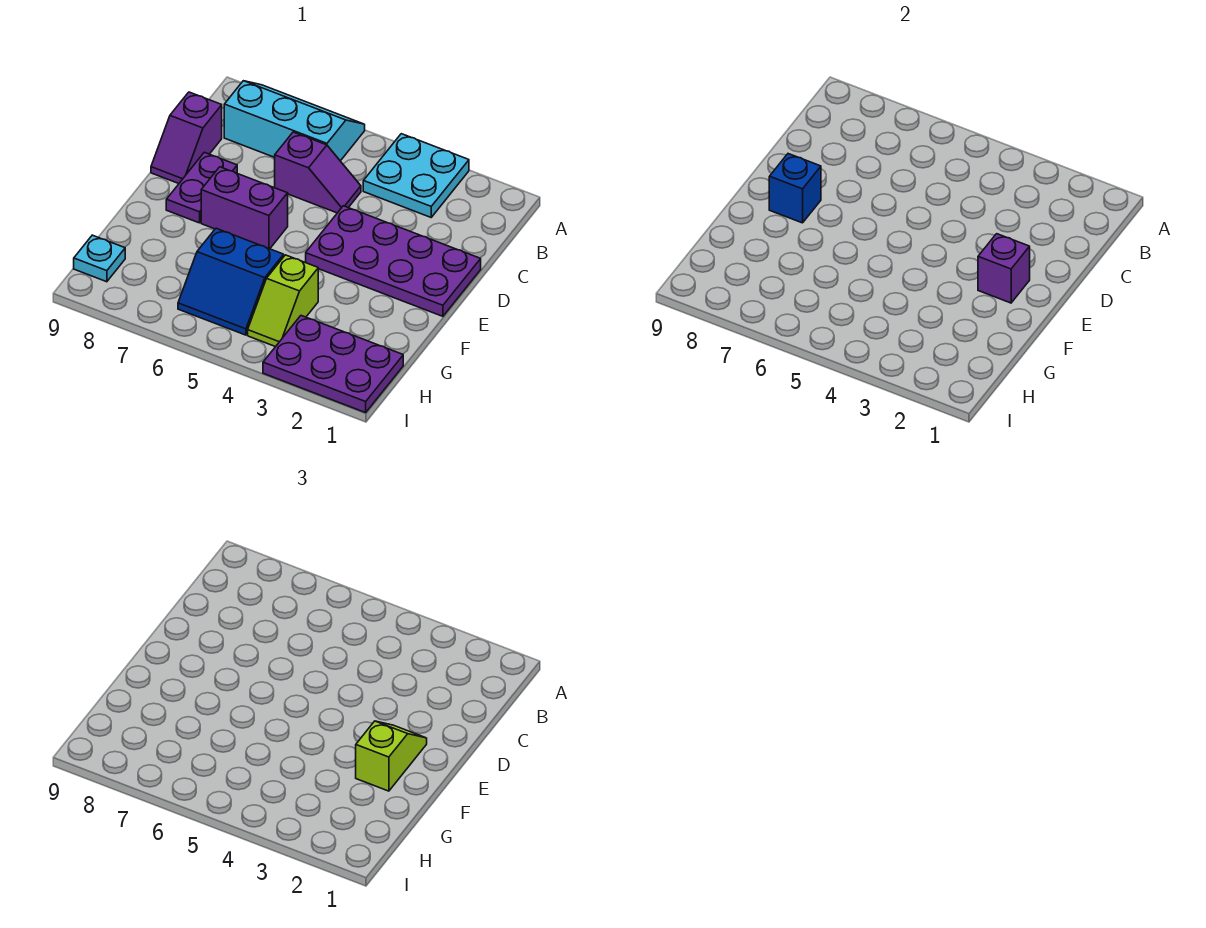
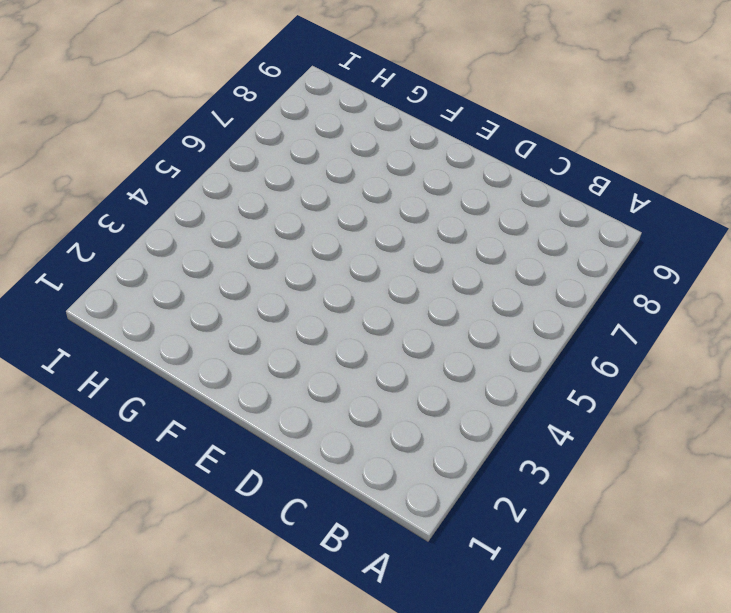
none -> cyan 2x2 plate [363,134,469,217]
none -> cyan 2x3 slope [224,81,365,161]
none -> purple 1x2 slope [275,132,361,213]

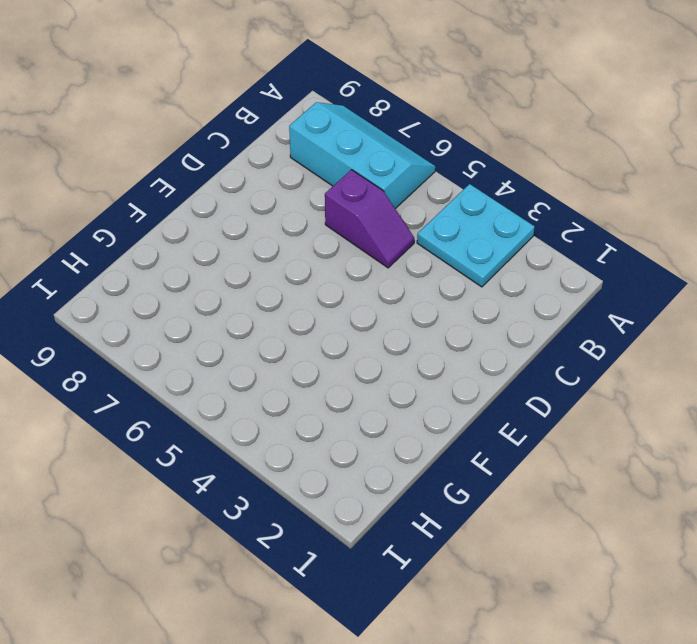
none -> purple 1x2 slope [151,92,222,184]
none -> purple 2x4 plate [306,206,481,316]
none -> purple 1x2 plate [166,152,237,223]

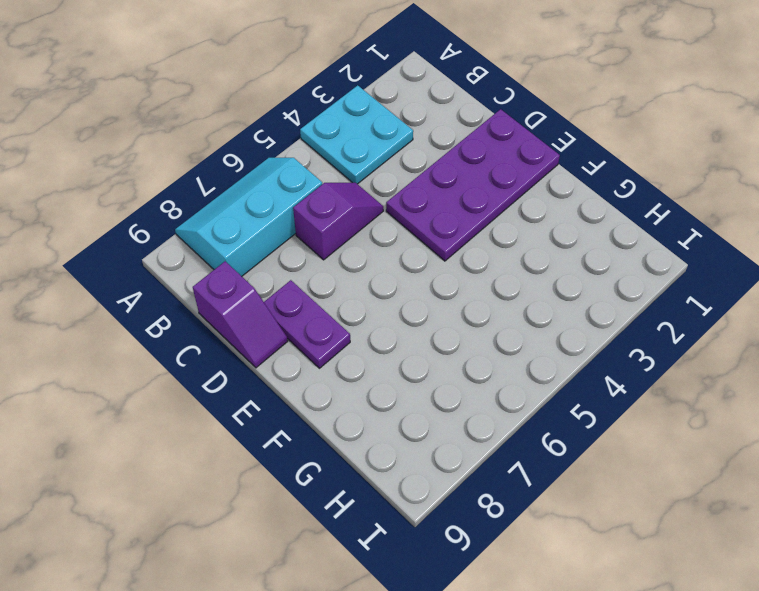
none -> purple 1x2 brick [201,167,288,249]
none -> lime 1x2 slope [248,255,318,347]
none -> blue 2x2 slope [178,228,284,335]

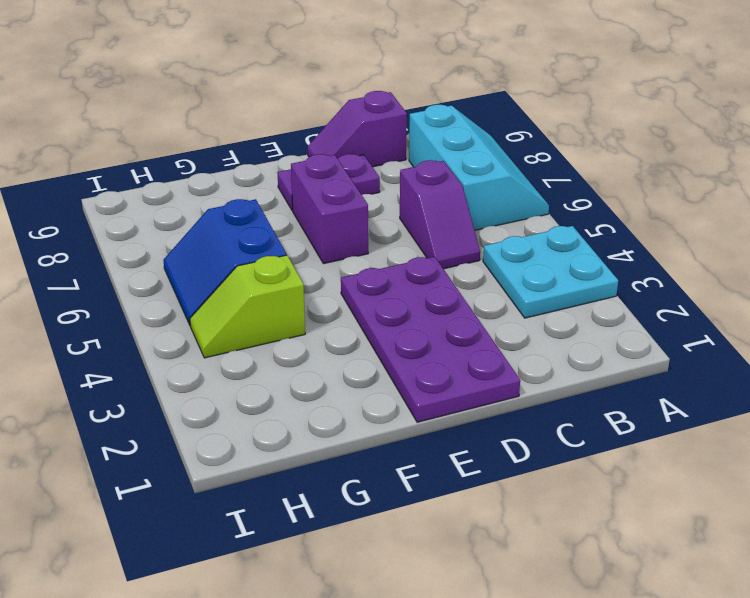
none -> purple 2x3 plate [263,316,403,413]
none -> cyan 1x1 plate [74,235,125,282]
none -> purple 1x1 brick [978,234,1030,303]

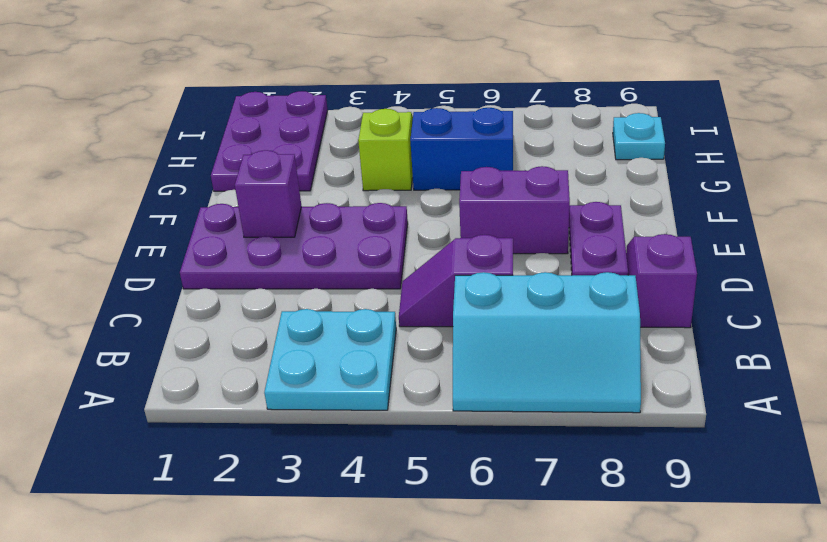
purple 2x3 plate [211,91,328,191] -> purple 2x3 plate turned to [263,316,403,413]
none -> blue 1x1 brick [769,154,821,223]
none -> lime 1x2 slope [356,721,427,791]

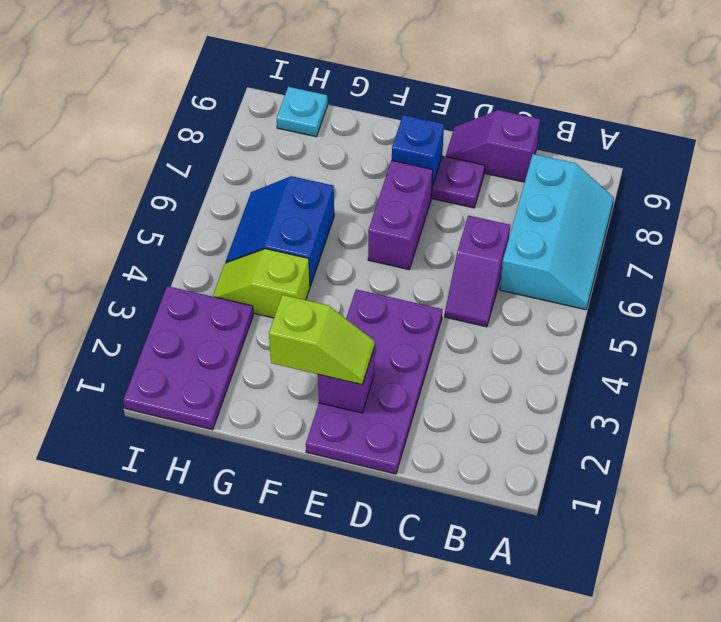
none -> cyan 2x2 plate [363,134,469,217]

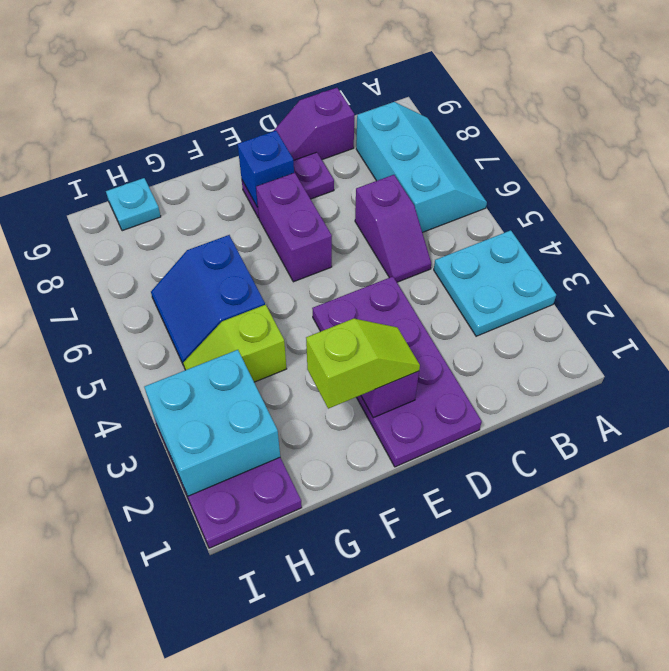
cyan 2x2 brick [144,350,280,496] -> none

